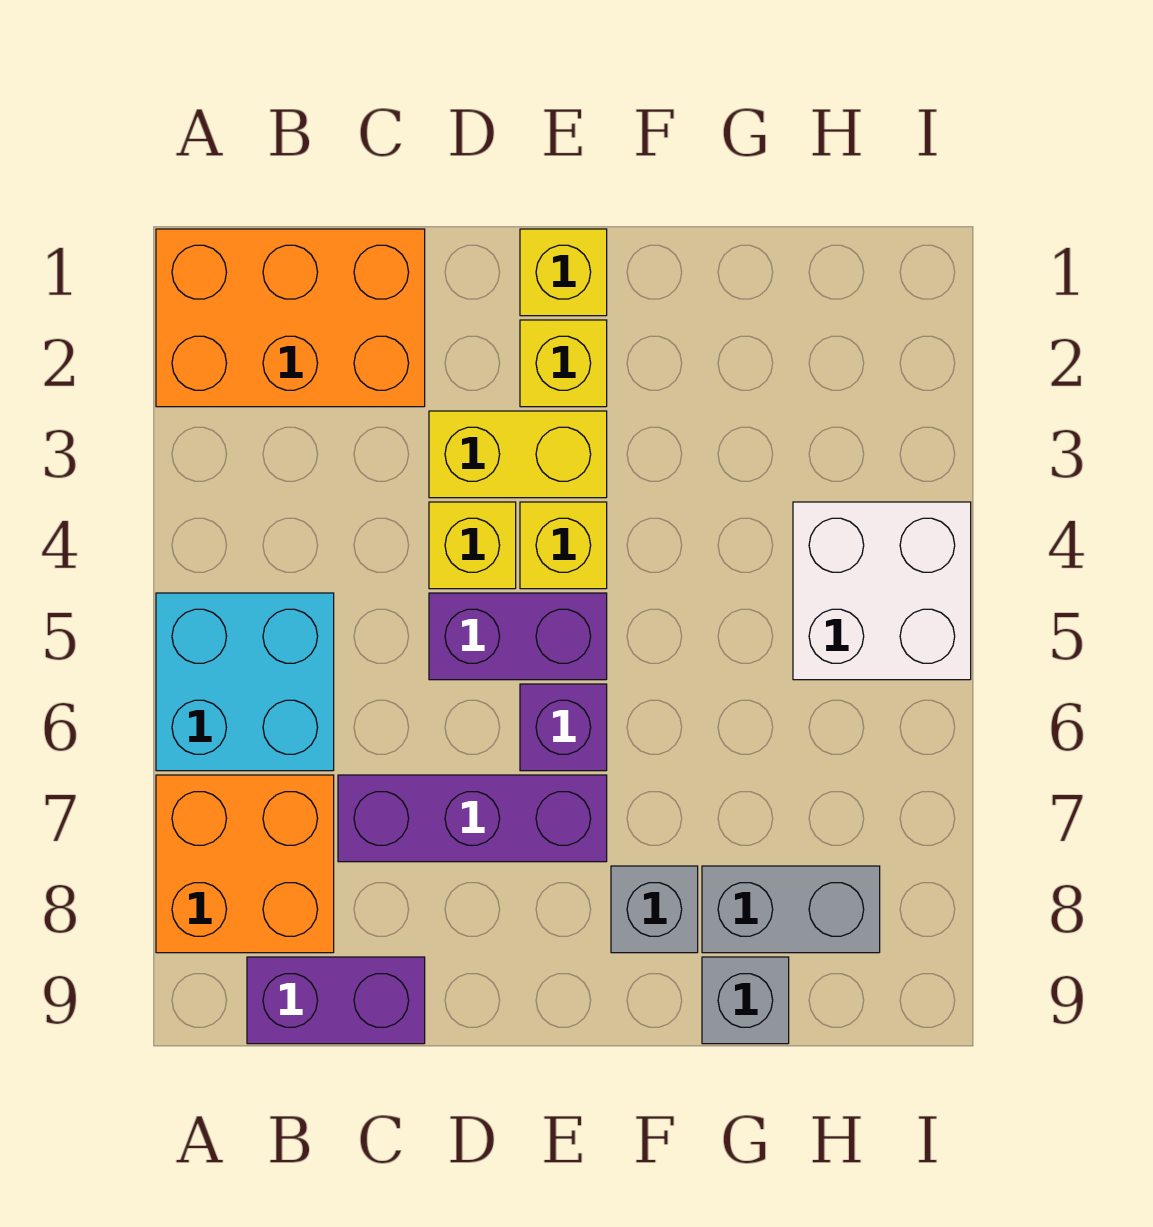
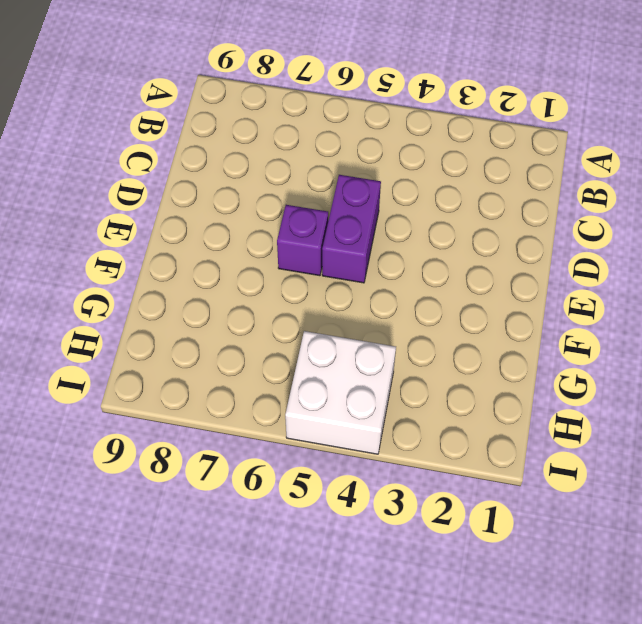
none -> orange 2x3 brick [156,229,425,407]
none -> cyan 2x2 brick [156,593,334,771]
none -> orange 2x2 brick [156,775,334,953]

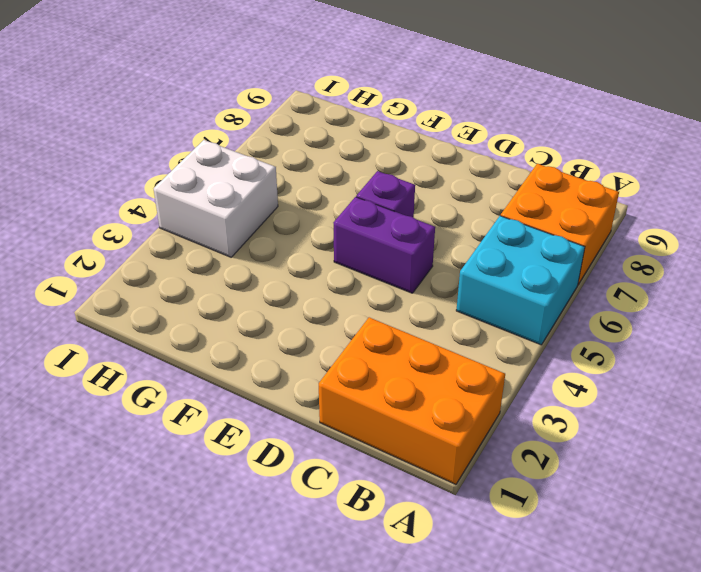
none -> purple 1x2 brick [247,957,425,1044]
none -> purple 1x3 brick [338,775,607,862]
none -> yellow 1x2 brick [429,411,607,498]

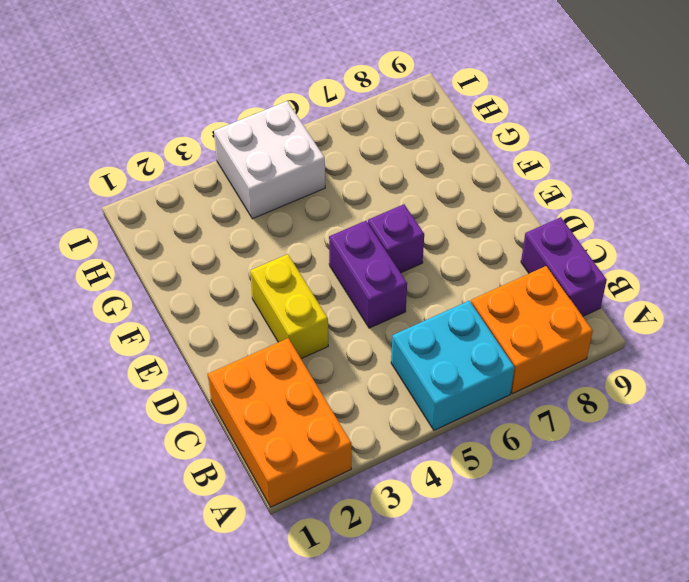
none -> purple 1x3 brick [338,775,607,862]
none -> yellow 1x1 brick [429,502,516,589]
none -> yellow 1x1 brick [520,229,607,316]

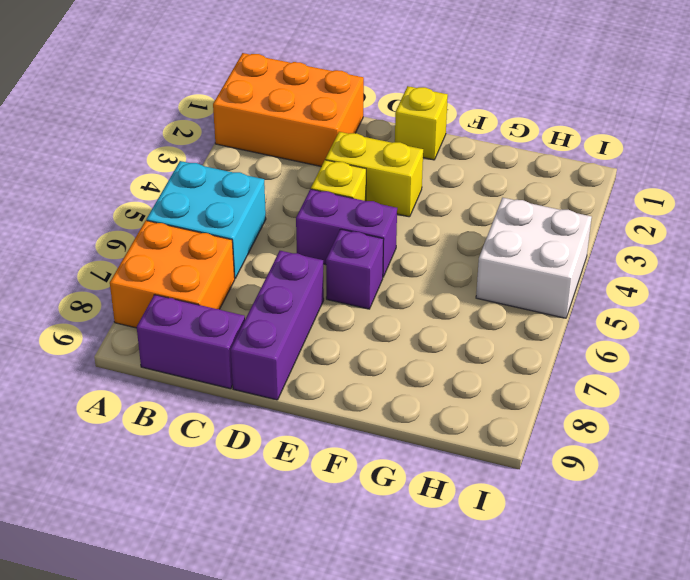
purple 1x3 brick [231,251,324,400] -> purple 1x3 brick turned to [338,775,607,862]
none -> yellow 1x1 brick [520,320,607,407]
none -> yellow 1x1 brick [520,502,607,589]
none -> grey 1x1 brick [611,866,698,953]

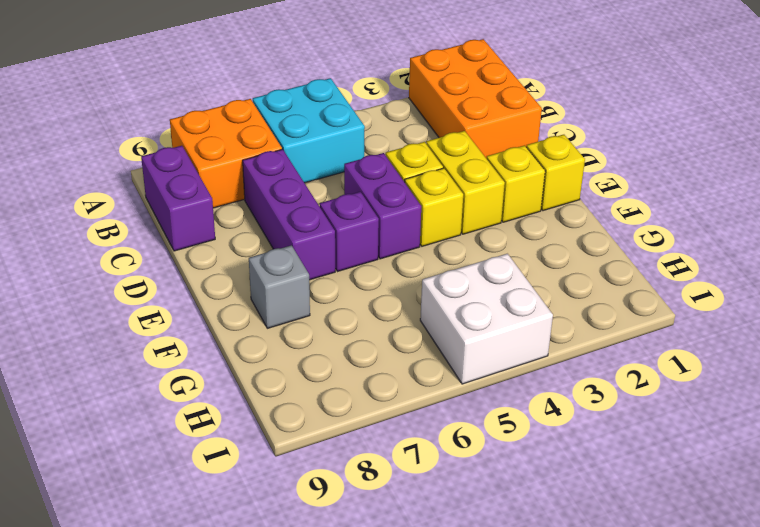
none -> grey 1x2 brick [702,866,880,953]
none -> grey 1x1 brick [702,957,789,1044]

